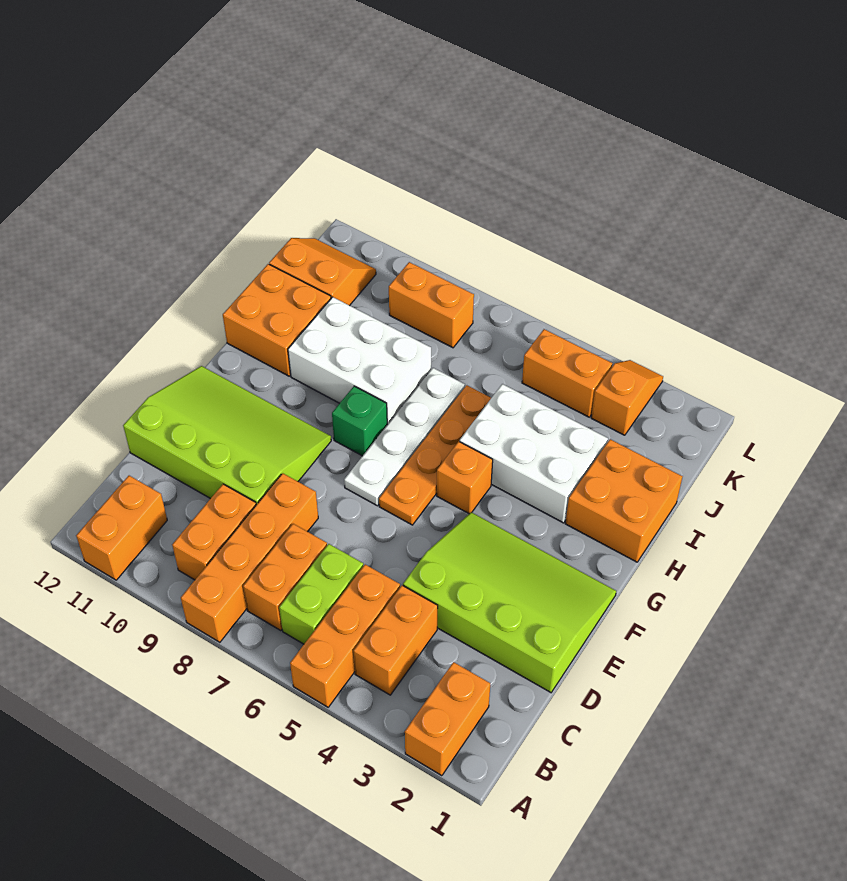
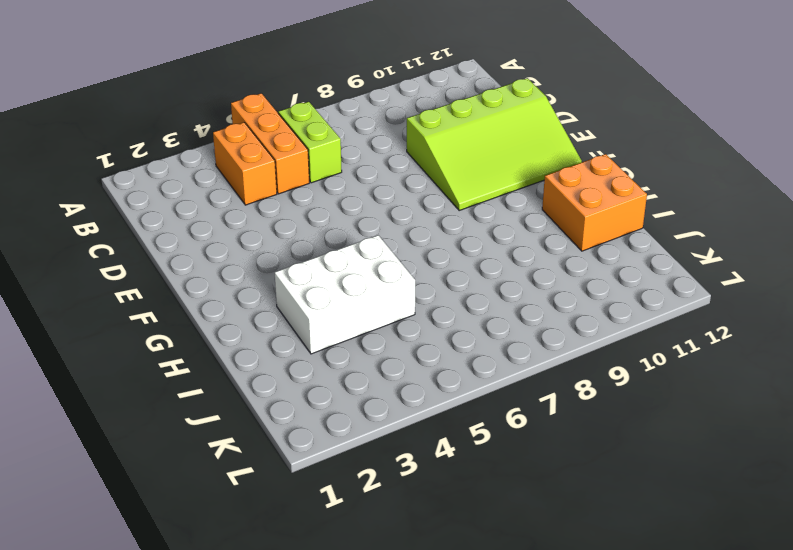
none -> orange 1x2 brick [405,662,490,776]
none -> orange 1x4 brick [181,473,318,642]
none -> orange 1x2 brick [76,476,167,580]

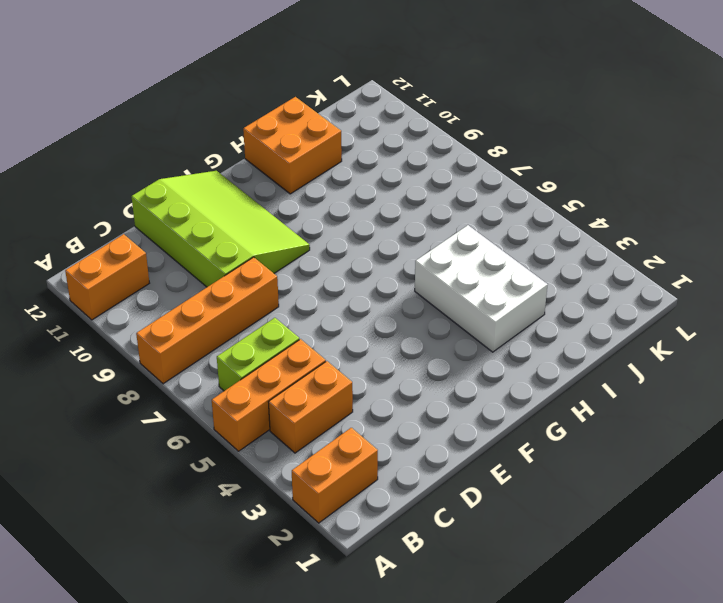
none -> orange 1x2 brick [243,524,327,631]
none -> orange 1x2 brick [172,484,256,580]
none -> lime 3x4 slope [403,512,616,692]

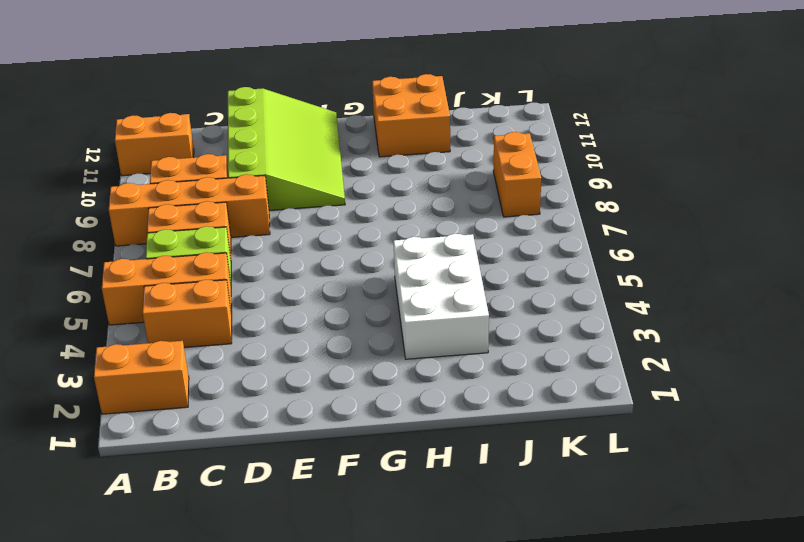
none -> lime 3x4 slope [403,512,616,692]
none -> orange 1x4 plate [379,385,491,525]
none -> white 1x4 plate [344,368,465,506]

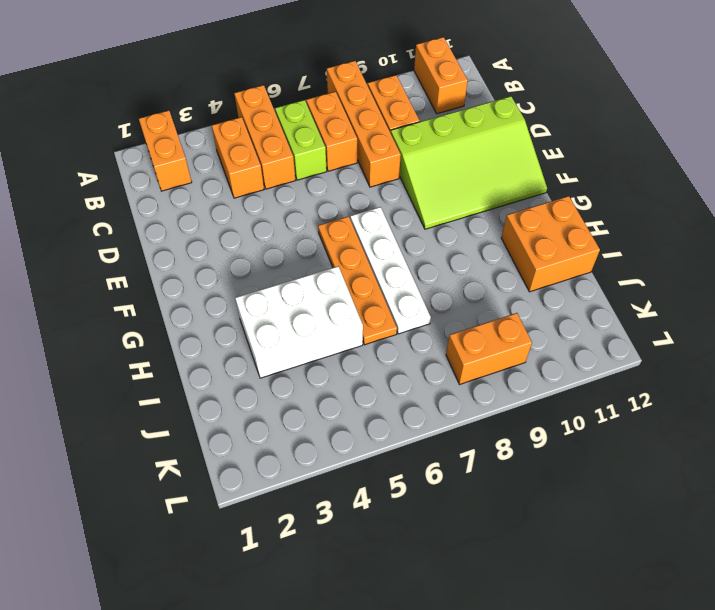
none -> lime 3x4 slope [403,512,616,692]
none -> orange 1x1 brick [437,441,493,514]
none -> green 1x1 brick [332,386,387,456]

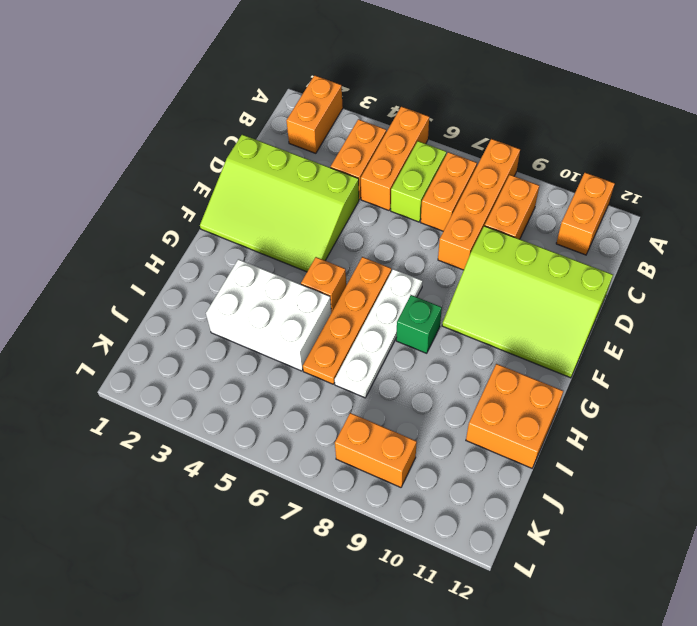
none -> orange 2x2 brick [565,439,683,562]
none -> white 2x3 brick [288,297,431,425]
none -> orange 2x2 slope [269,238,376,306]

